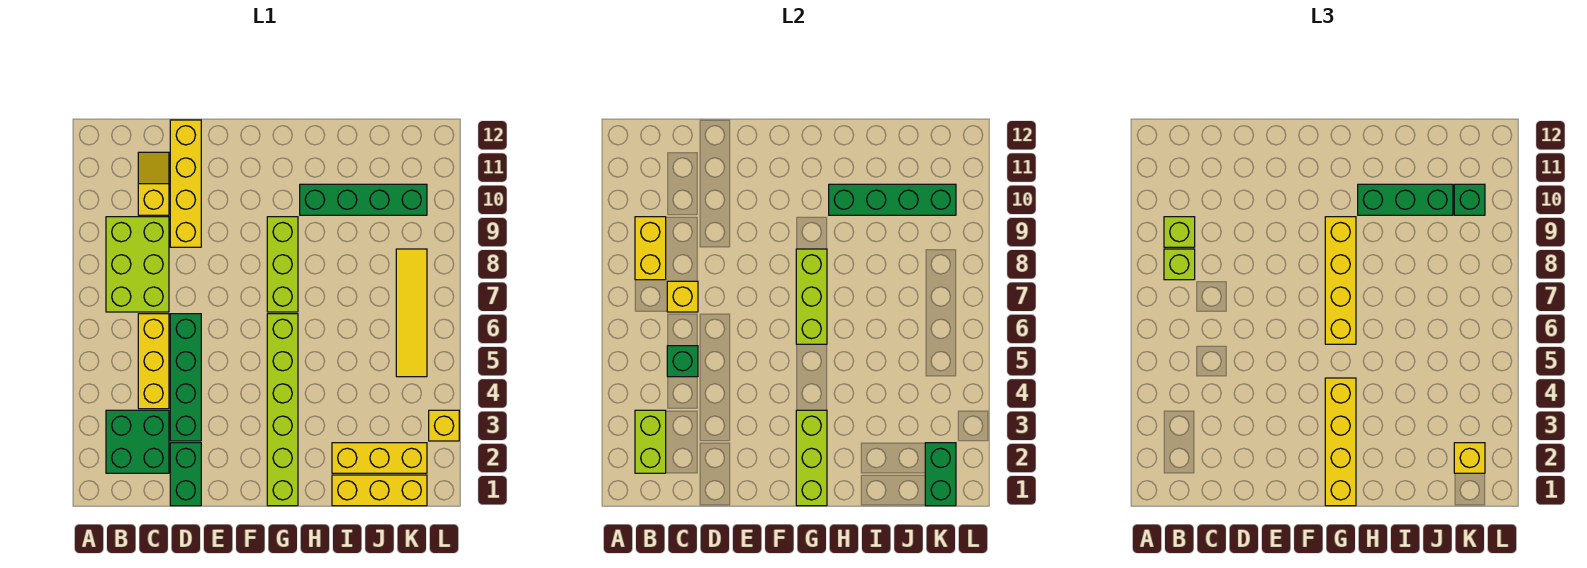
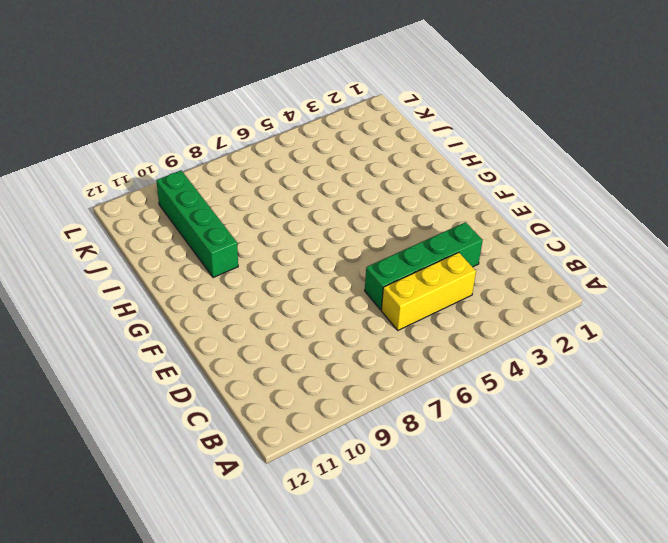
none -> green 2x2 brick [106,410,169,473]
none -> lime 2x3 brick [106,217,169,312]
none -> yellow 1x2 slope [138,152,169,215]

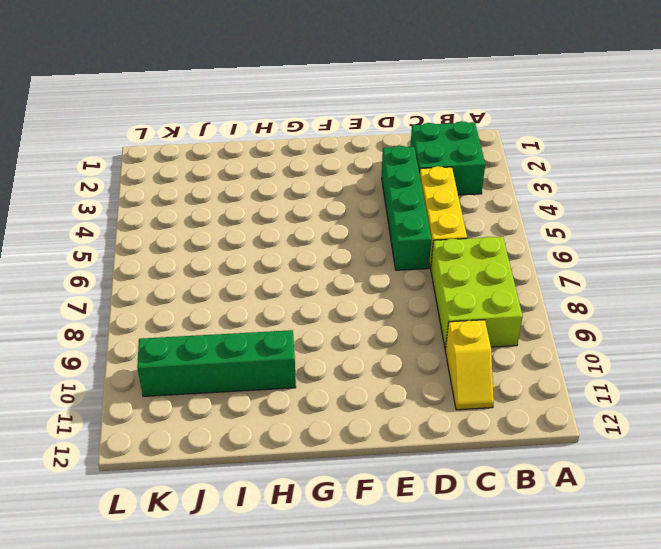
none -> green 1x2 brick [170,443,201,506]
none -> yellow 1x4 brick [170,120,201,247]
none -> lime 1x6 brick [267,314,298,506]

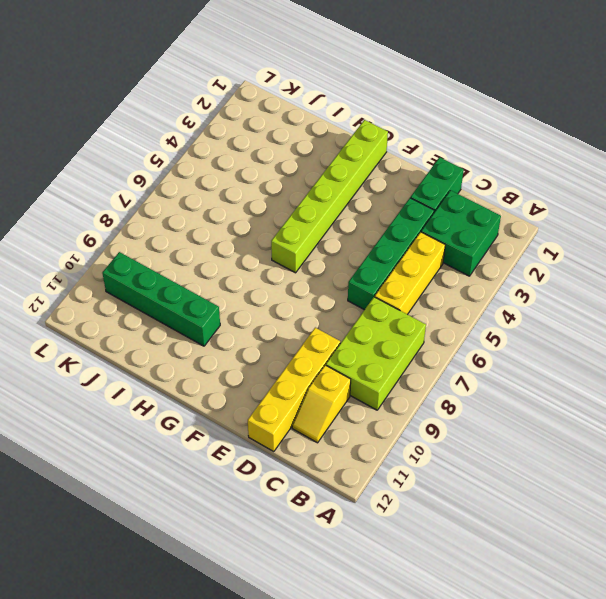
none -> lime 1x3 brick [267,217,298,312]
none -> yellow 1x3 brick [332,475,427,506]
none -> yellow 1x3 brick [332,443,427,473]

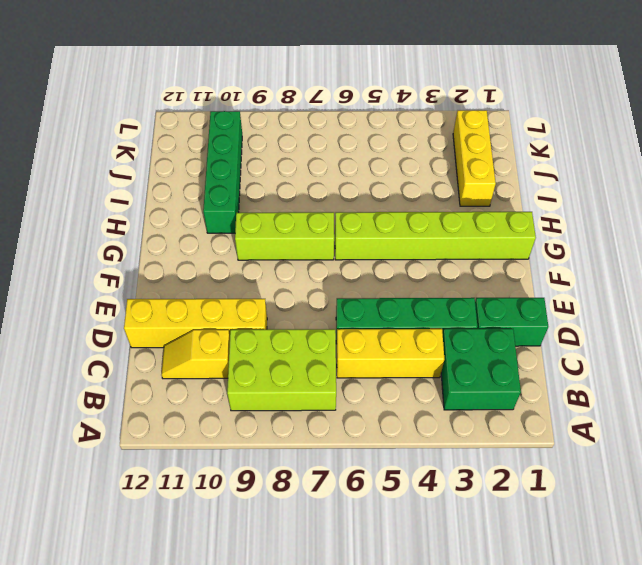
none -> yellow 1x3 brick [332,475,427,506]
none -> yellow 1x4 tile [396,249,427,377]
none -> yellow 1x1 brick [429,410,459,441]

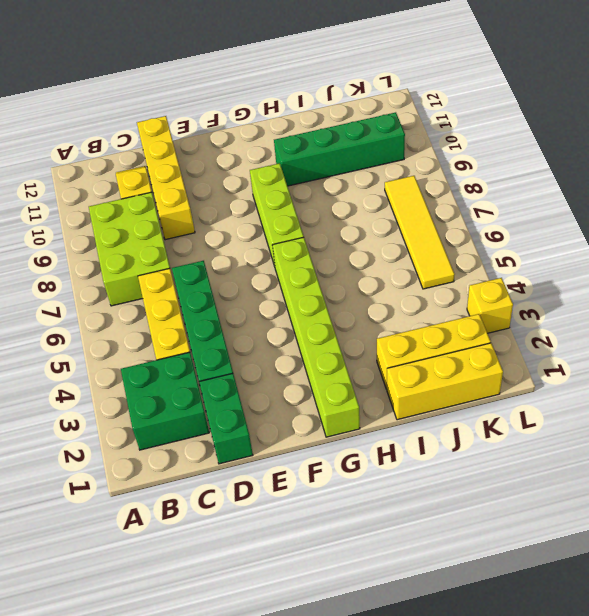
none -> lime 1x2 brick [635,410,666,473]
none -> yellow 1x2 brick [635,217,666,280]
none -> green 1x1 brick [667,346,698,377]

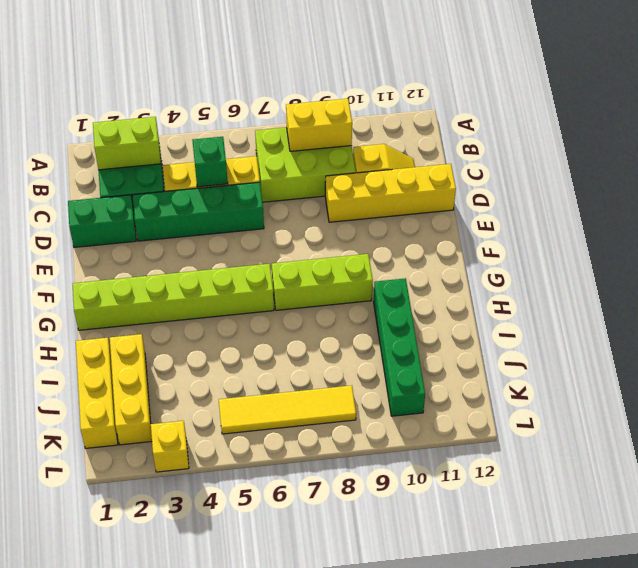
none -> yellow 1x1 brick [667,281,698,312]
none -> lime 1x3 brick [796,410,827,506]
none -> lime 1x3 brick [796,249,827,344]

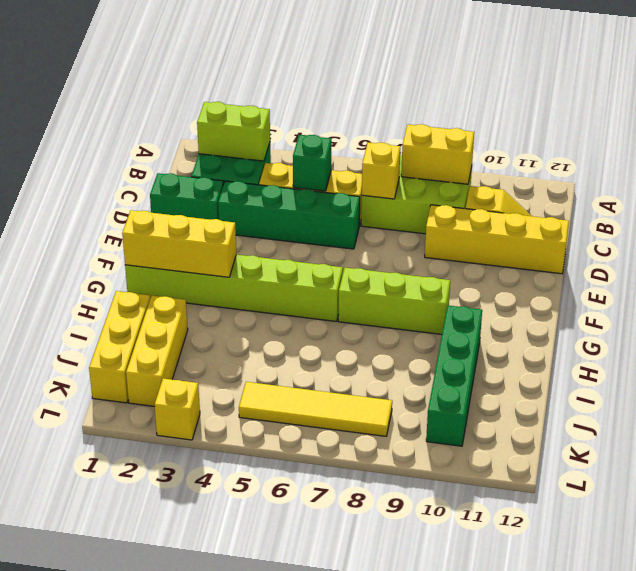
yellow 1x3 brick [122,210,236,277] -> lime 1x3 brick [796,410,827,506]
none -> lime 1x3 brick [796,249,827,344]
none -> green 1x4 brick [829,184,956,215]
none -> green 1x2 brick [925,443,956,506]

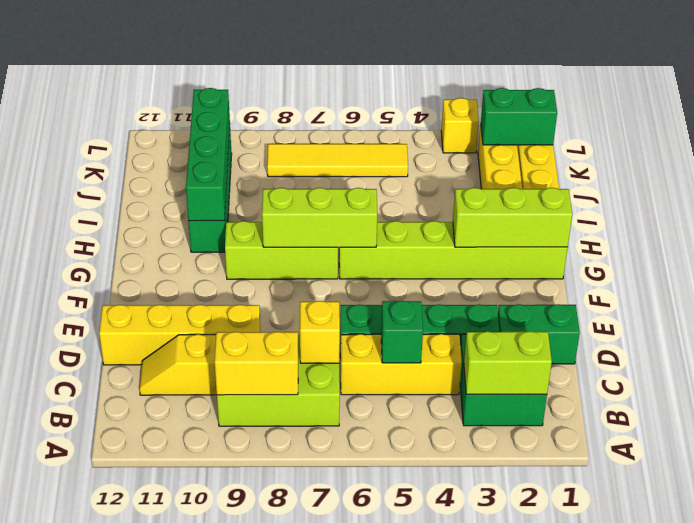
none -> lime 1x1 brick [1164,249,1195,280]
none -> lime 1x1 brick [1164,217,1195,247]
none -> yellow 1x4 brick [1325,378,1356,506]

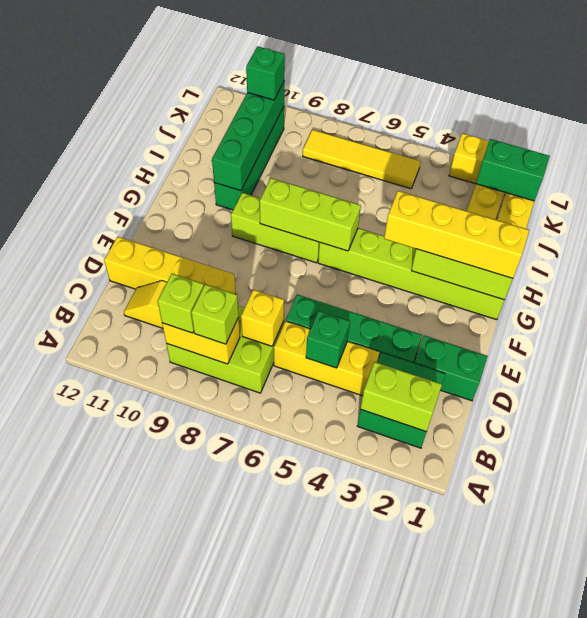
none -> yellow 1x4 brick [1325,217,1356,344]
none -> green 1x3 brick [1358,184,1453,215]
none -> yellow 1x1 brick [1454,443,1485,473]

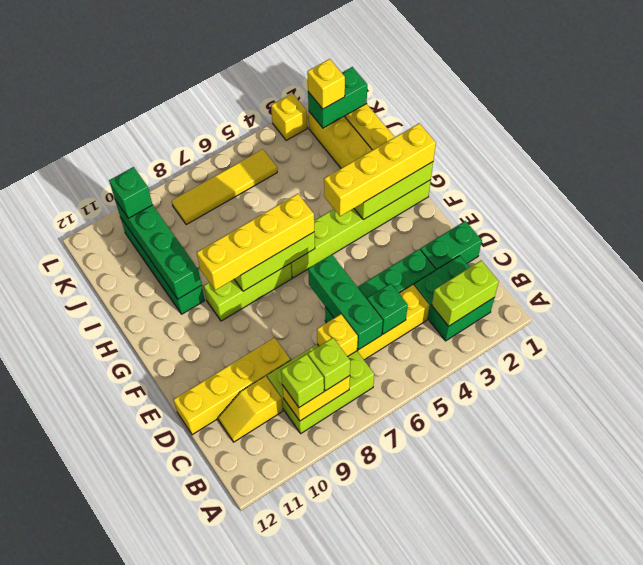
green 1x3 brick [308,255,383,350] -> green 1x3 brick moved to [1358,184,1453,215]

